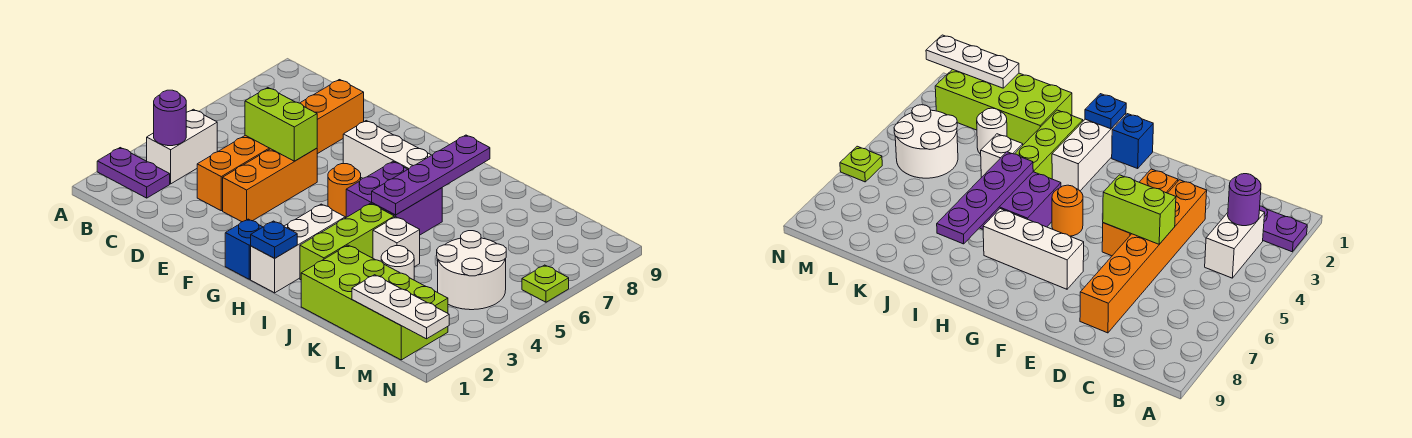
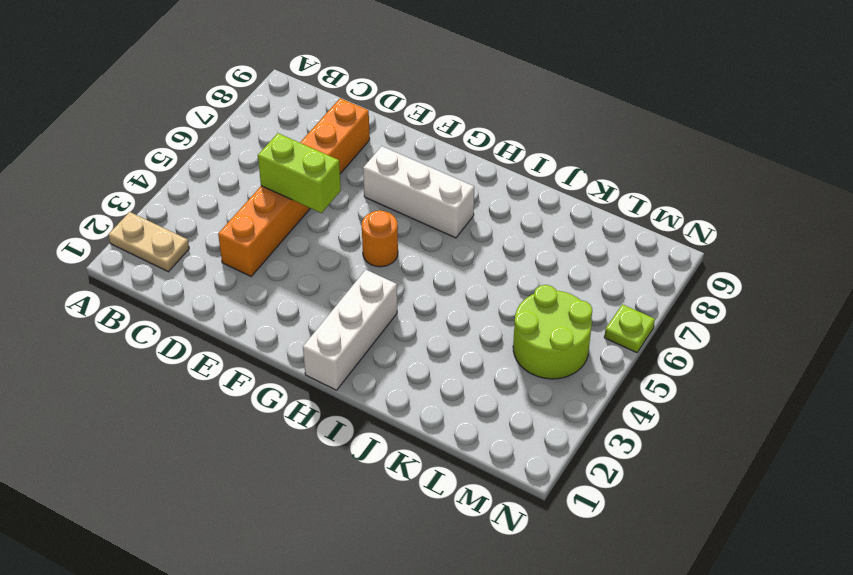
tan 1x2 plate [108,212,189,272] -> purple 1x2 plate [97,148,170,198]
lime 2x2 round brick [513,285,592,379] -> white 2x2 round brick [437,231,506,310]
none -> white 1x2 brick [147,109,217,184]
none -> orange 1x3 brick [223,148,317,222]
none -> blue 1x1 brick [225,219,262,279]

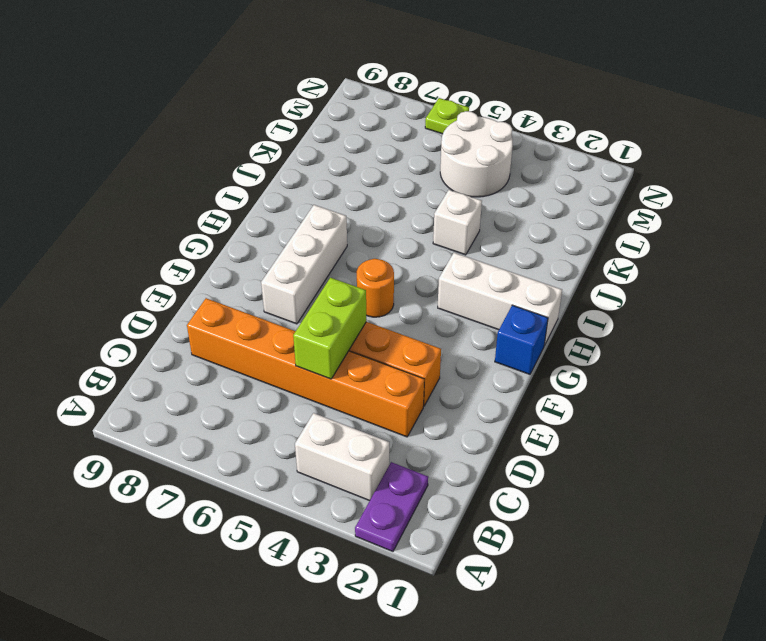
none -> purple 2x2 brick [346,162,442,235]
none -> lime 1x3 brick [300,203,394,280]
none -> lime 2x4 brick [301,245,448,360]

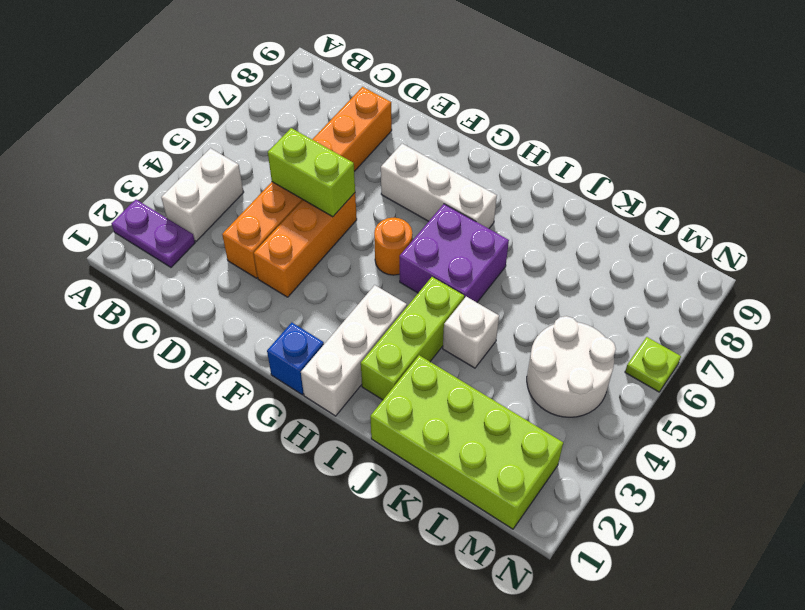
none -> white 1x1 round brick [381,246,414,280]
none -> purple 1x1 round brick [154,90,186,146]
none -> blue 1x1 plate [251,221,297,258]

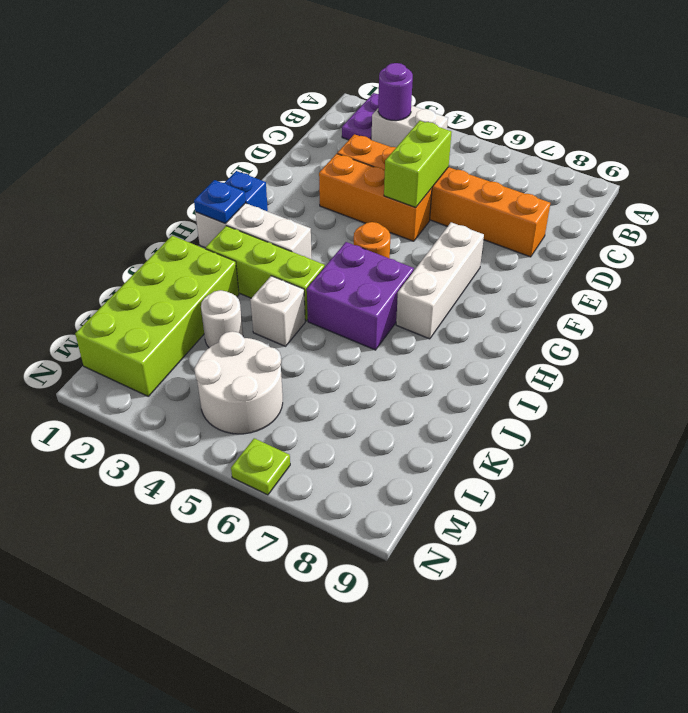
none -> purple 1x4 plate [372,135,490,215]
none -> white 1x3 plate [352,275,449,339]

